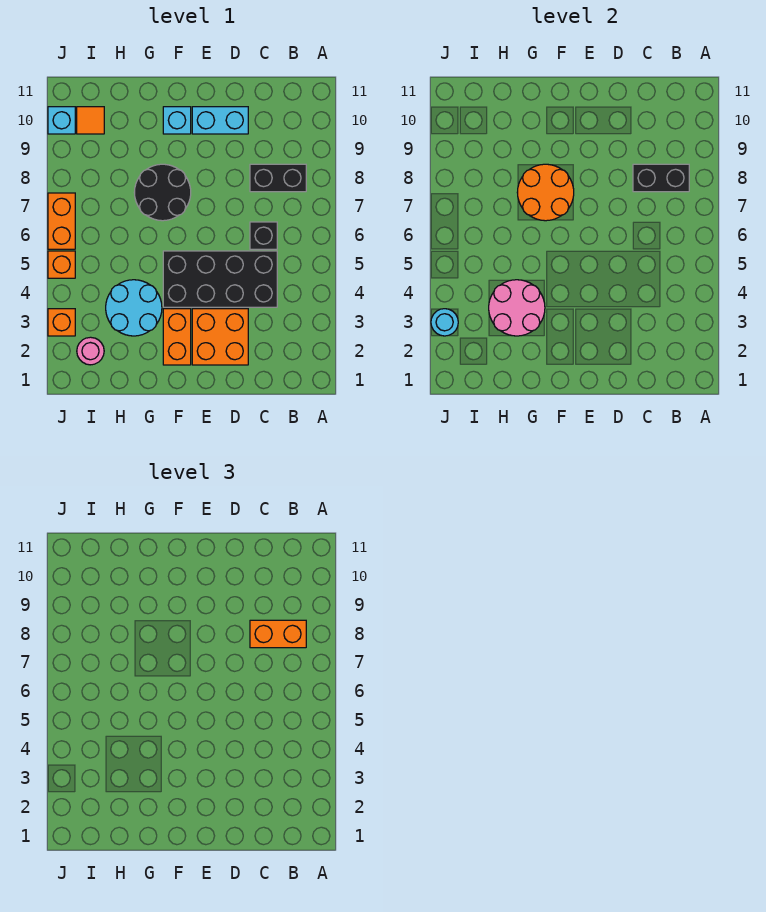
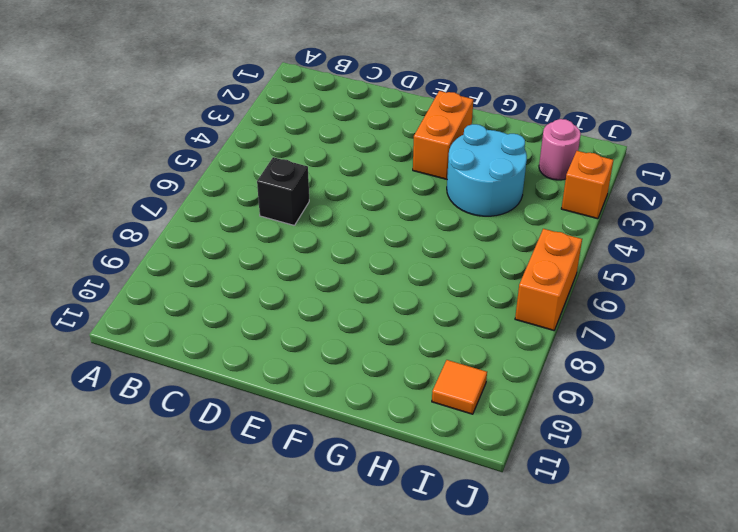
none -> black 1x2 brick [250,164,306,192]
none -> black 2x4 brick [163,251,277,307]
none -> orange 2x2 brick [192,309,248,365]

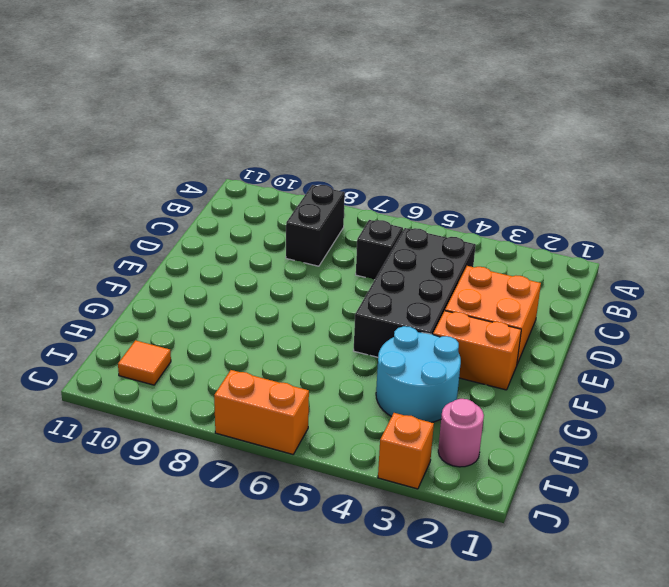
none -> cyan 1x2 brick [192,107,248,134]
none -> black 2x2 round brick [134,164,191,221]
none -> cyan 1x1 brick [163,107,191,134]

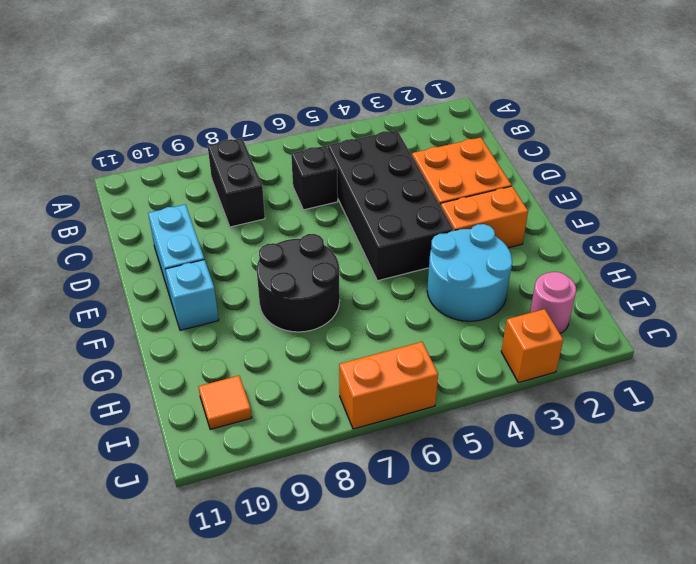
none -> orange 1x1 brick [48,251,75,278]
none -> cyan 1x1 brick [48,107,75,134]
none -> black 1x2 brick [633,164,689,192]

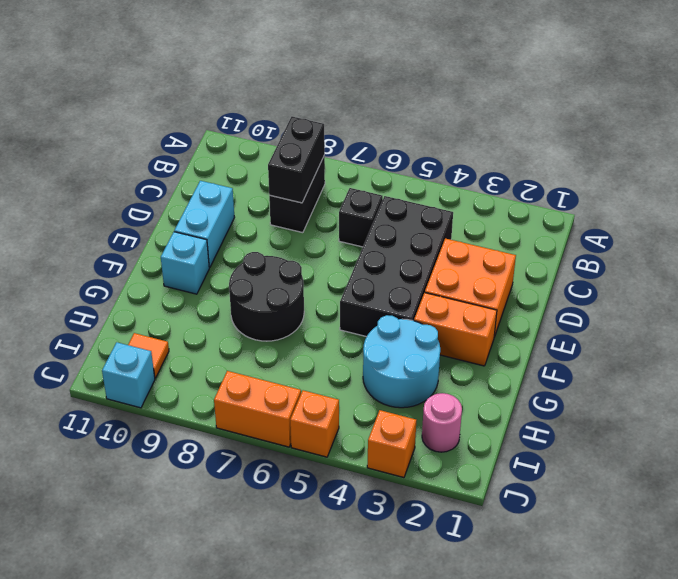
none -> orange 2x2 round brick [517,164,574,221]
none -> pink 2x2 round brick [489,280,545,336]
none -> cyan 1x1 round brick [431,309,458,336]

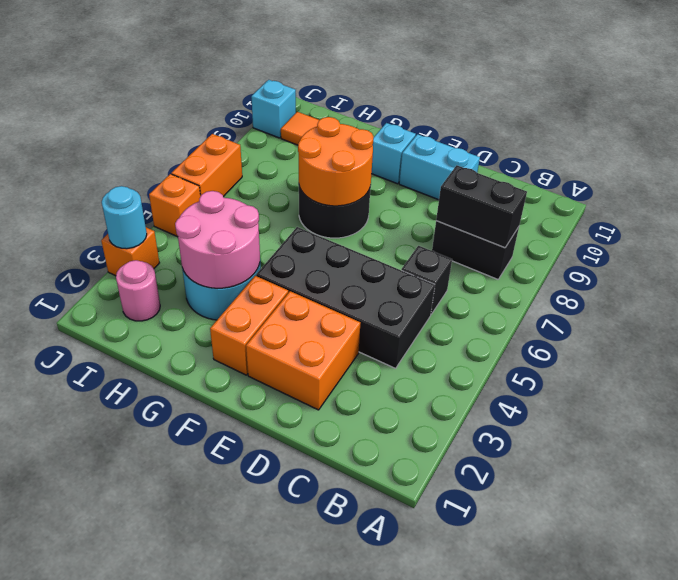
none -> orange 1x2 brick [250,620,306,648]

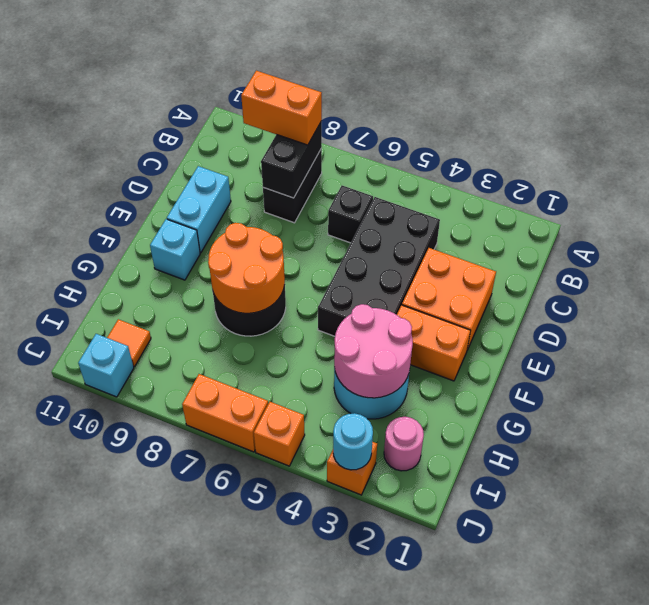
orange 1x2 brick [241,71,322,145] -> orange 1x2 brick turned to [250,620,306,648]

